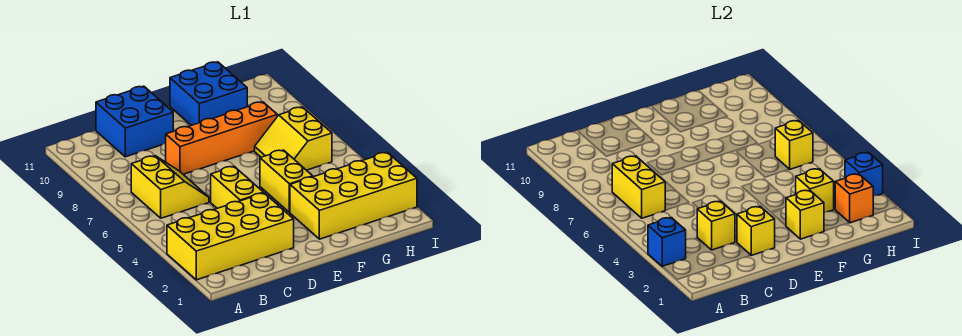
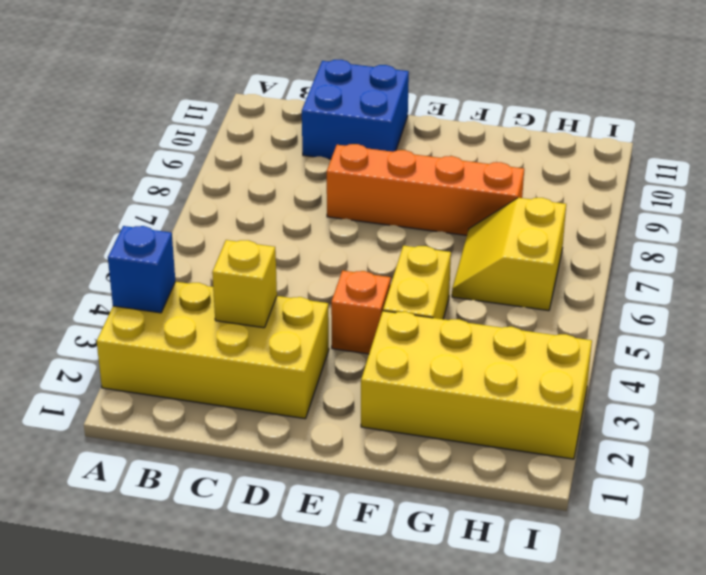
orange 1x1 brick [331,271,391,354] -> orange 1x1 brick moved to [835,174,873,223]
none -> yellow 2x2 slope [131,156,209,218]
none -> yellow 1x2 brick [211,167,264,208]
none -> blue 2x2 brick [170,62,247,125]

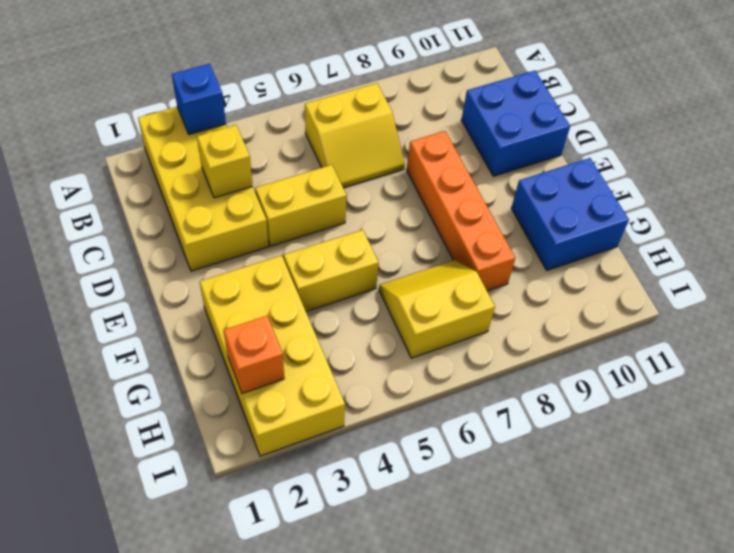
none -> yellow 1x2 brick [612,156,665,218]
none -> yellow 1x1 brick [737,206,775,255]
none -> yellow 1x1 brick [786,190,824,239]

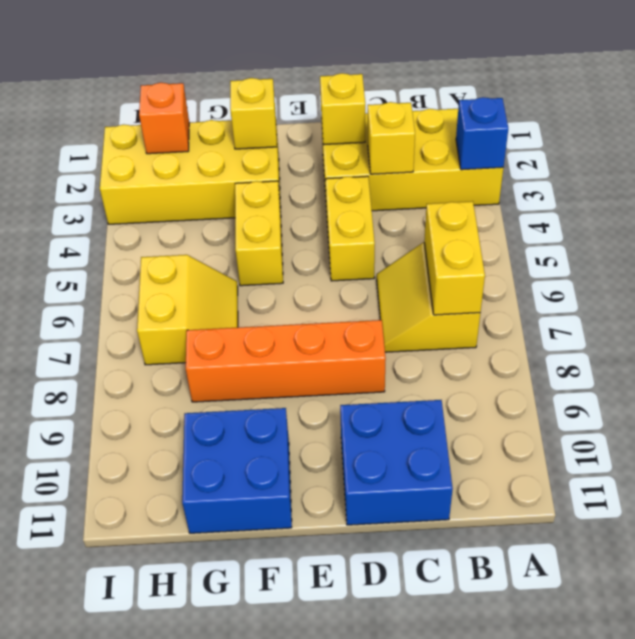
none -> yellow 1x1 brick [796,169,834,212]
none -> yellow 1x1 brick [775,120,813,169]
none -> blue 1x1 brick [845,152,883,196]

